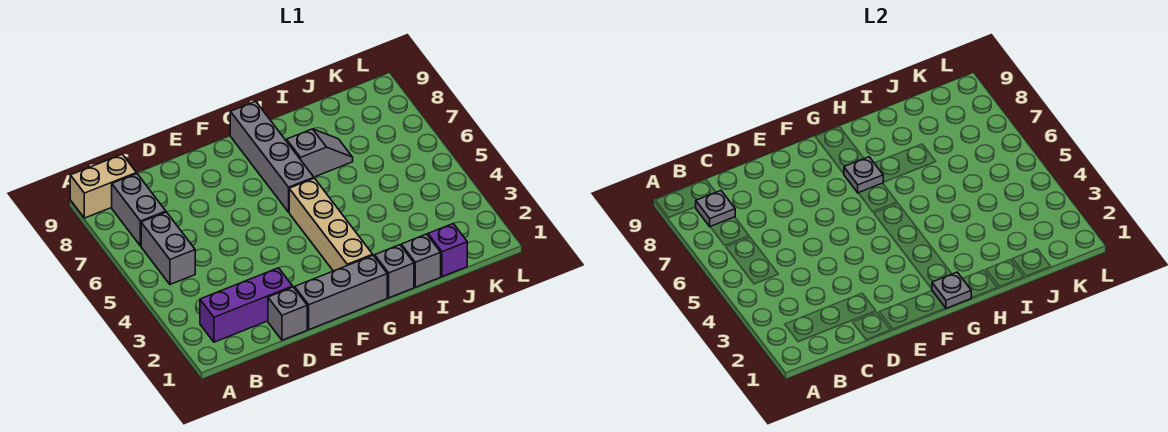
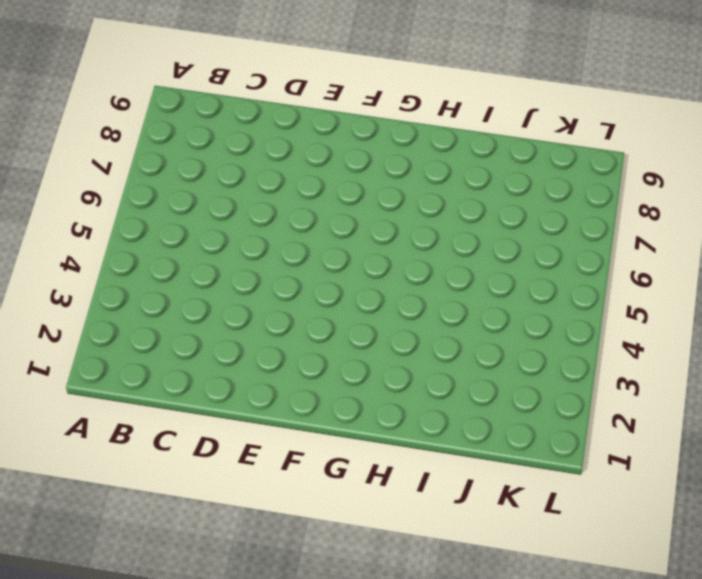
none -> tan 1x2 brick [70,154,136,218]
none -> purple 1x3 brick [200,268,293,342]
none -> grey 1x2 brick [141,212,195,284]

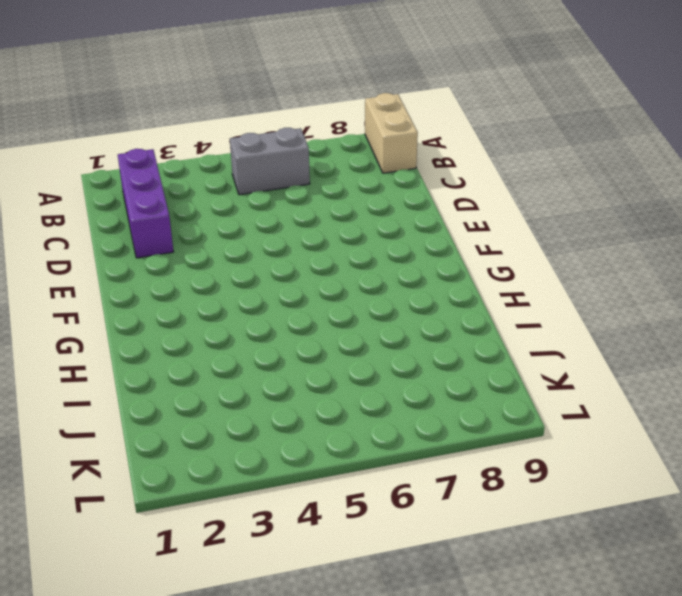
none -> grey 1x2 brick [112,174,166,246]
none -> grey 1x1 brick [268,287,307,340]
none -> grey 1x3 brick [295,255,387,330]

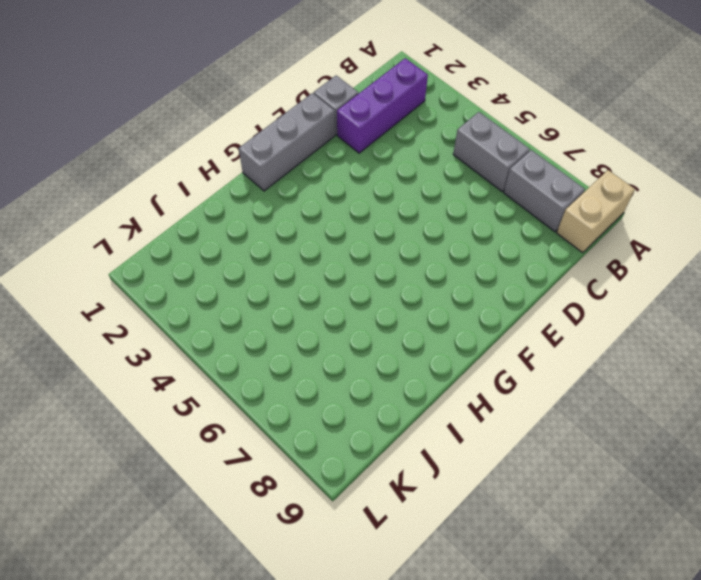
none -> tan 1x4 brick [289,178,373,271]
none -> grey 1x4 brick [230,101,314,212]
none -> grey 1x1 brick [375,245,414,298]

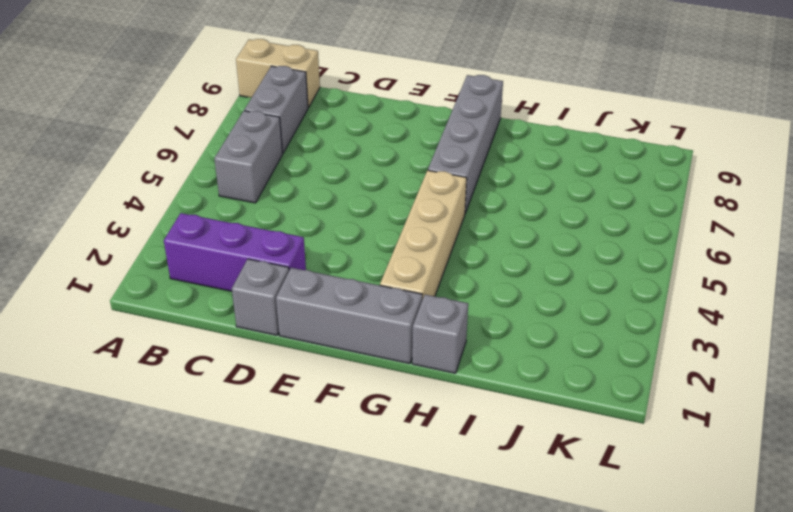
none -> grey 1x2 slope [287,129,353,177]
none -> grey 1x1 brick [401,234,441,287]
none -> purple 1x1 brick [428,224,467,277]

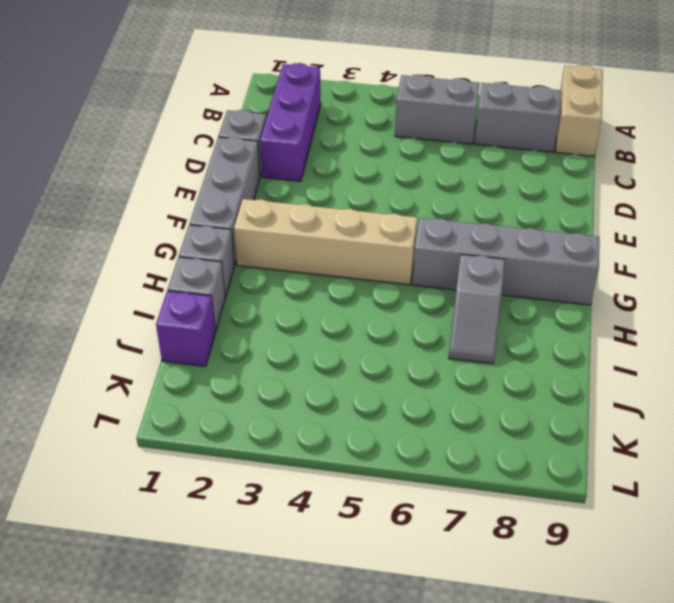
none -> grey 1x1 plate [696,191,735,226]
none -> grey 1x1 plate [932,272,971,308]
none -> grey 1x1 plate [844,157,883,193]

